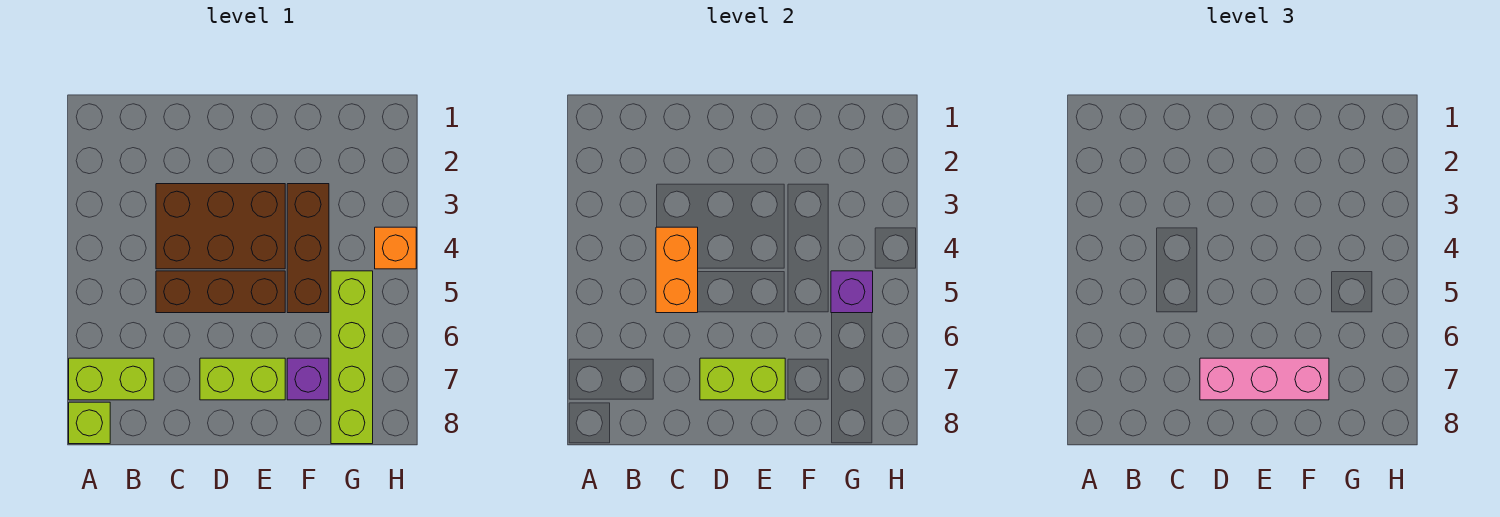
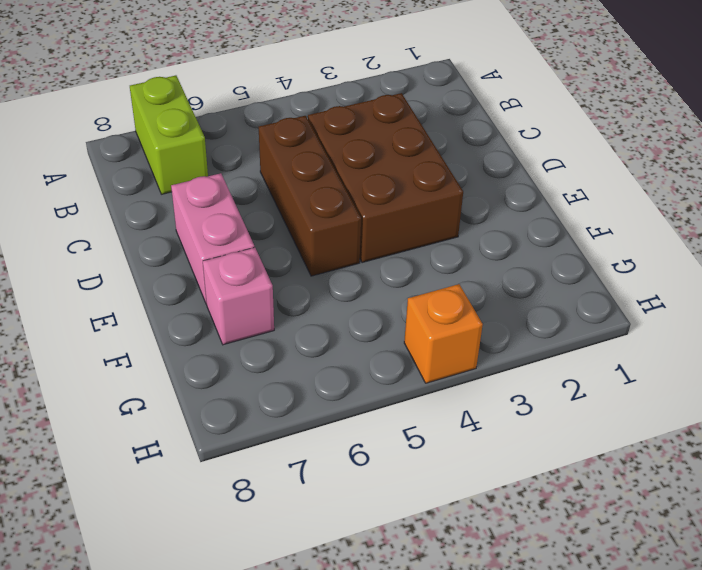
pink 1x2 brick [171,173,254,304] -> lime 1x2 brick [200,358,285,400]
pink 1x1 brick [203,247,274,345] -> purple 1x1 brick [287,358,329,400]
none -> lime 1x1 brick [69,402,110,444]
none -> brown 1x3 brick [287,184,329,313]
none -> lime 1x4 brick [331,271,373,444]

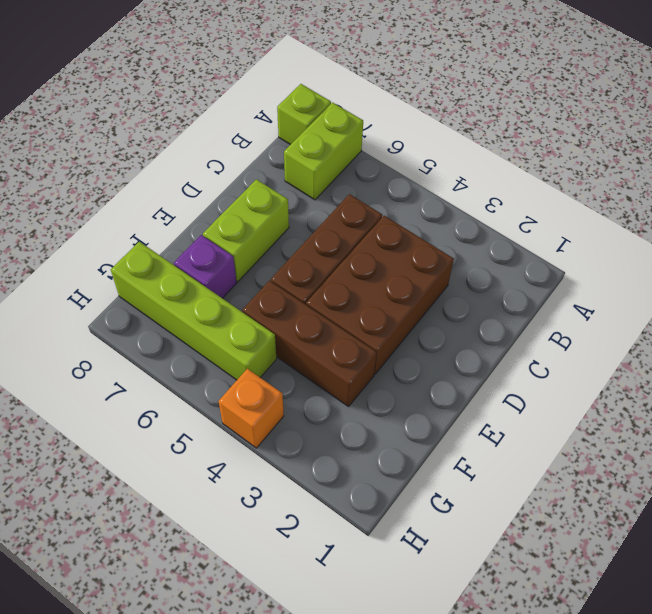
none -> orange 1x2 brick [656,227,698,313]
none -> lime 1x2 brick [700,358,785,400]
none -> purple 1x1 brick [831,271,873,313]

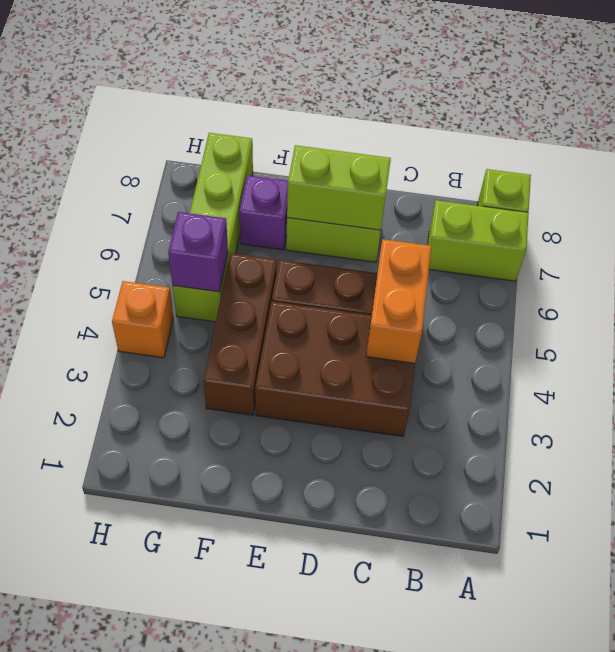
none -> pink 1x3 brick [1200,358,1329,400]

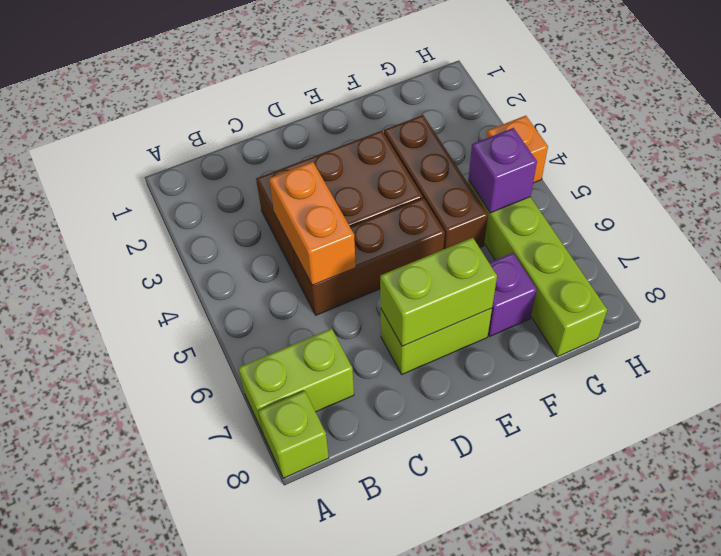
none -> pink 1x3 brick [1200,358,1329,400]

